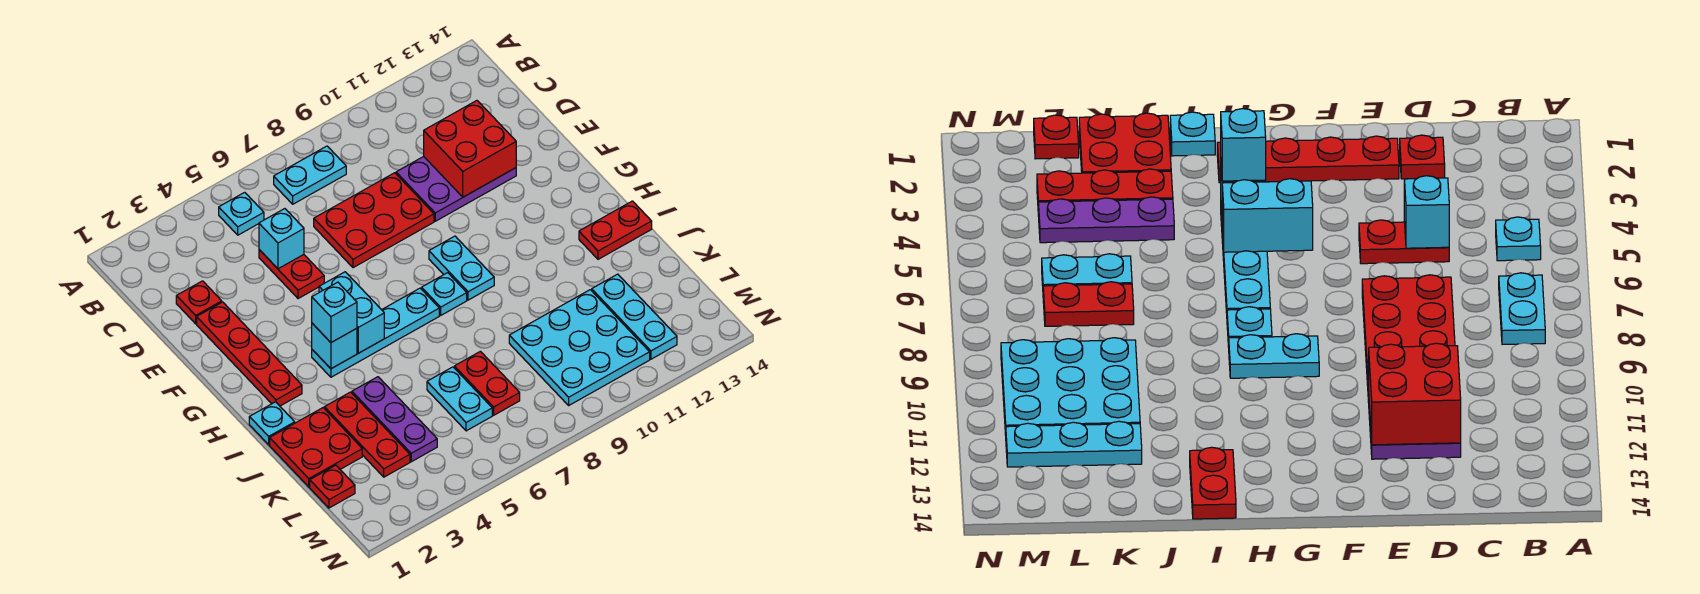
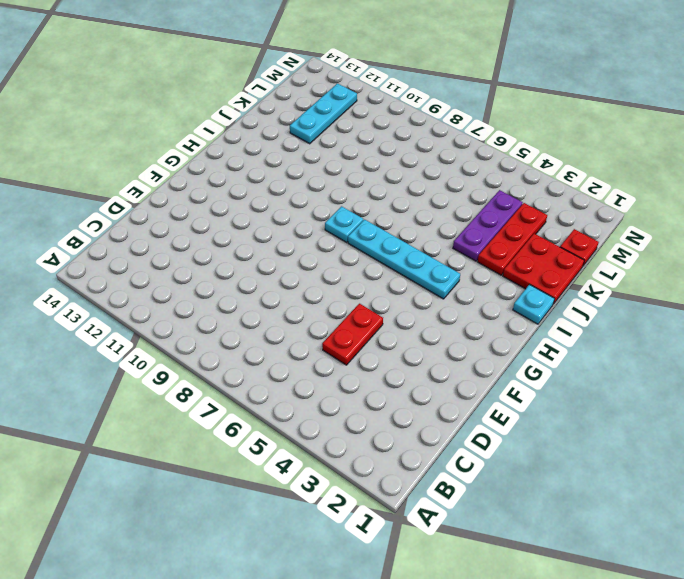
none -> cyan 1x1 plate [219,192,264,235]
none -> cyan 1x2 plate [274,146,346,204]
none -> red 1x1 plate [176,281,222,324]

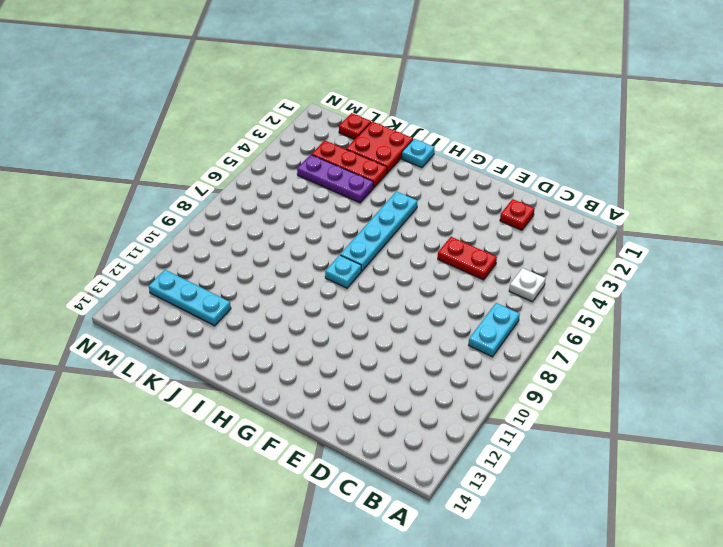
white 1x1 plate [509,268,546,302] -> cyan 1x1 plate [219,192,264,235]
none -> red 2x3 plate [314,173,434,268]
none -> purple 2x3 plate [396,156,516,221]
none -> red 1x4 plate [197,302,302,406]

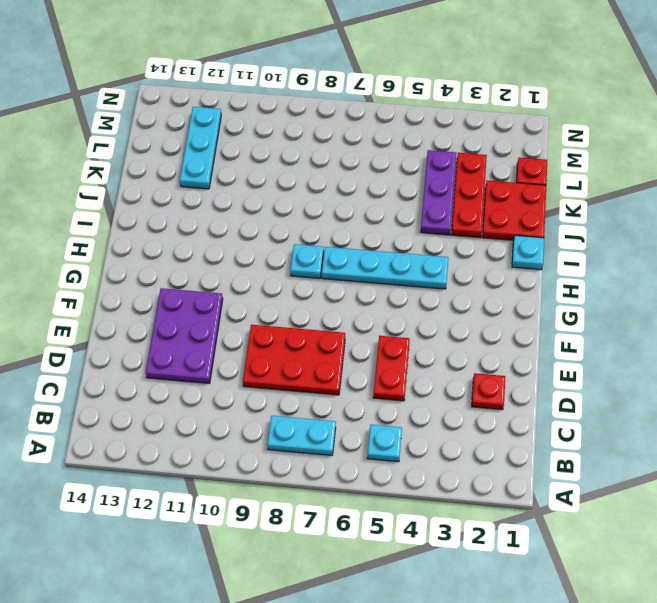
purple 2x3 plate [146,288,223,383] -> purple 2x3 plate turned to [396,156,516,221]
none -> red 1x4 plate [197,302,302,406]
none -> cyan 1x2 plate [429,236,494,300]
none -> red 1x2 plate [579,201,652,259]

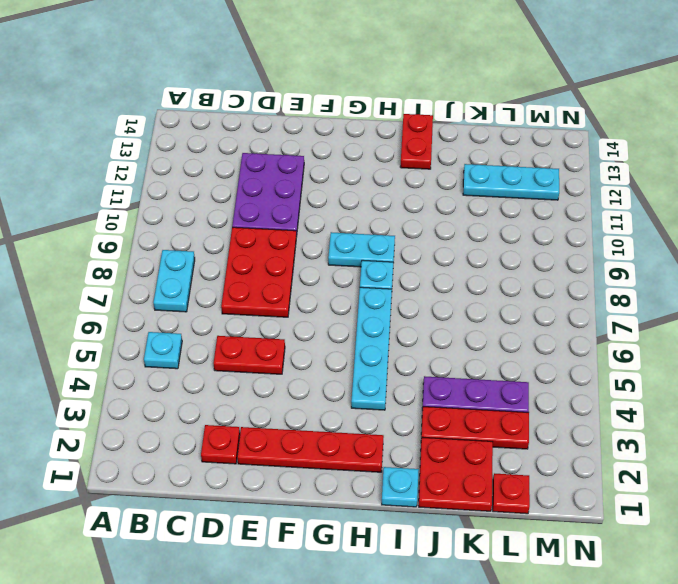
none -> cyan 1x2 plate [427,367,492,431]
none -> red 1x2 plate [454,351,520,415]
none -> cyan 3x3 plate [509,290,650,405]

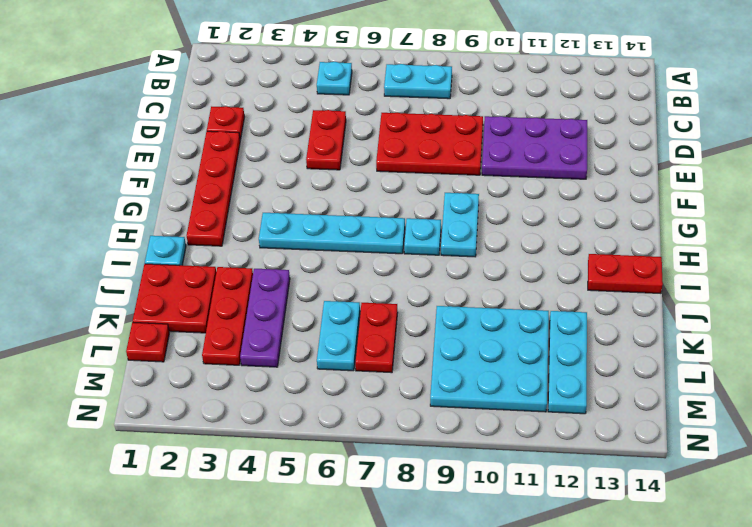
none -> cyan 1x1 brick [259,209,304,269]
none -> red 2x2 brick [424,101,516,197]
none -> cyan 1x2 brick [319,272,384,353]

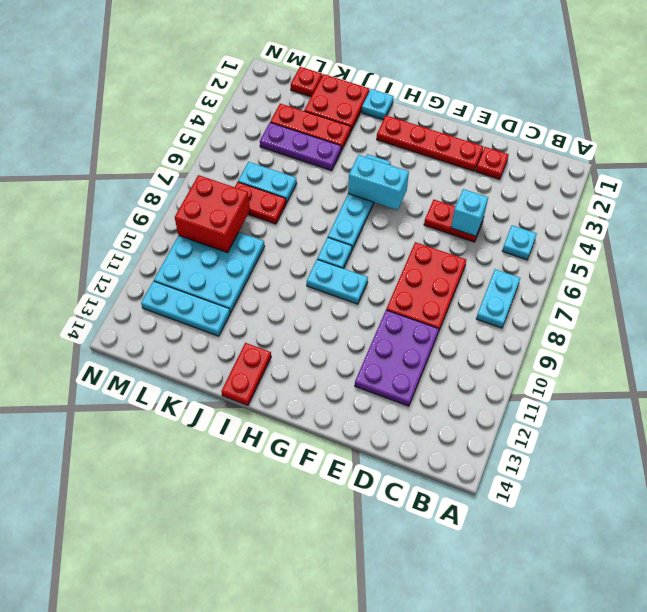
red 2x2 brick [175,175,250,253] -> red 2x2 brick moved to [424,101,516,197]
none -> cyan 1x1 brick [312,323,357,369]
none -> cyan 1x1 brick [312,282,357,342]

